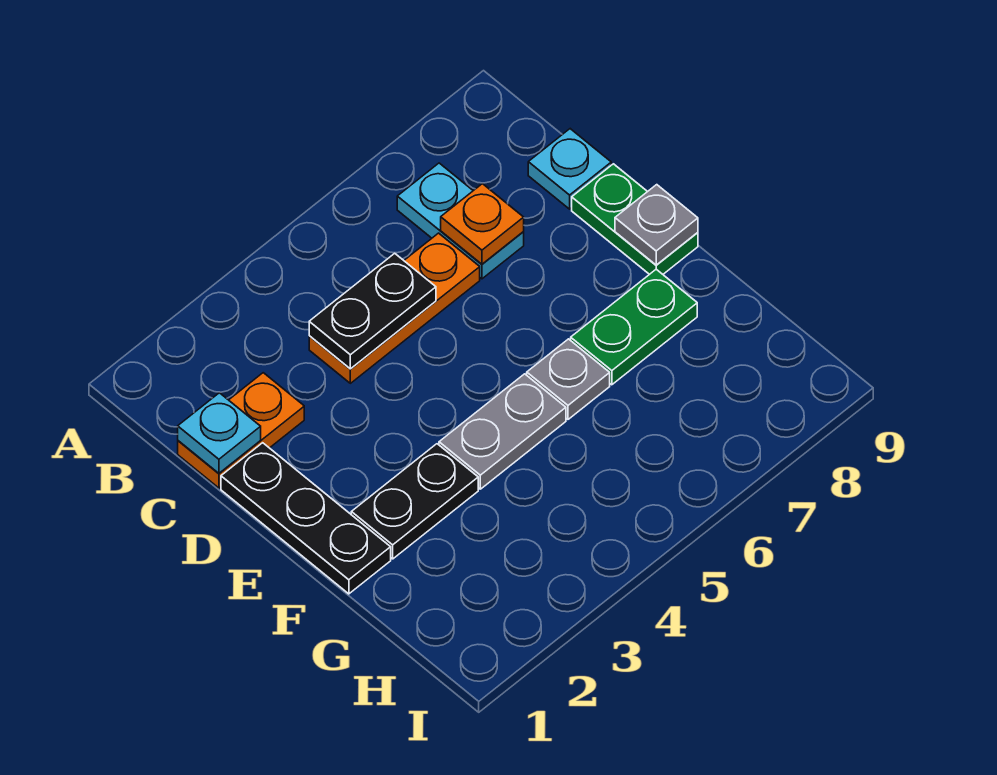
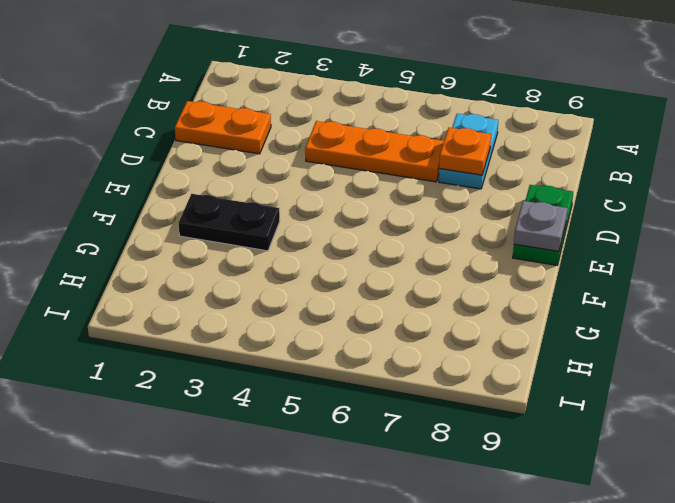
none -> cyan 1x1 plate [528,129,611,209]
none -> black 1x3 plate [221,443,391,594]
none -> grey 1x2 plate [439,374,566,489]

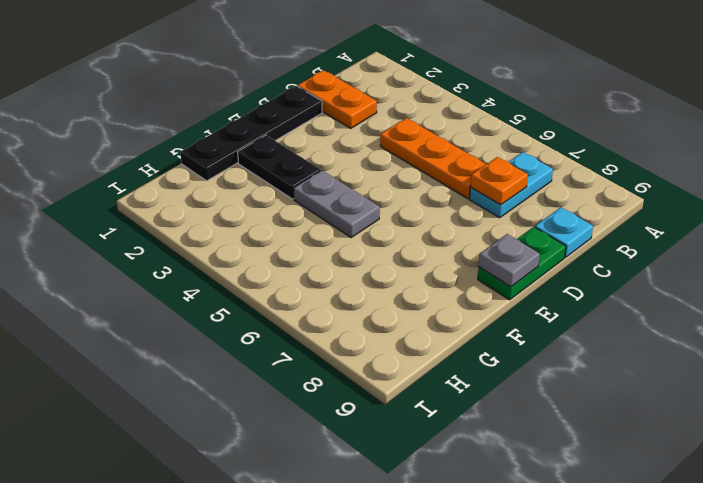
black 1x4 plate [180,86,322,181] -> black 1x3 plate [221,443,391,594]
none -> grey 1x1 plate [527,339,610,419]
none -> green 1x2 plate [571,269,697,385]
none -> cyan 1x1 plate [178,393,261,473]

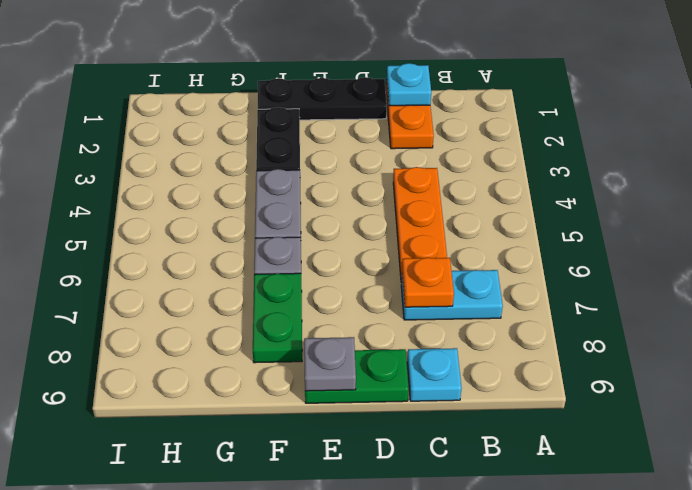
none -> black 1x2 plate [309,253,436,369]

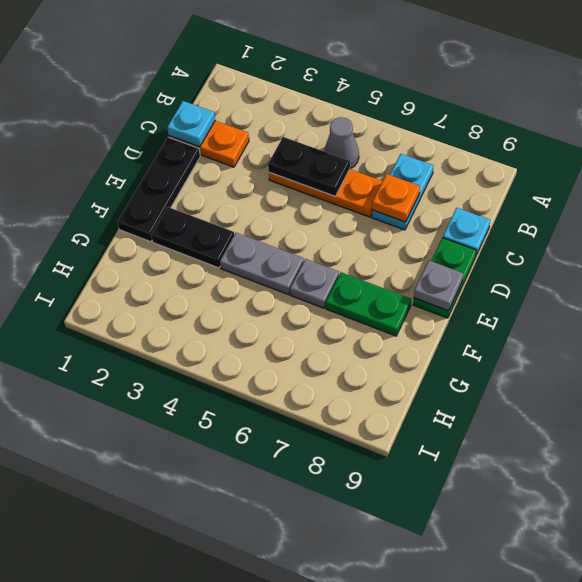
grey 1x1 cone [324,117,359,169] -> none

